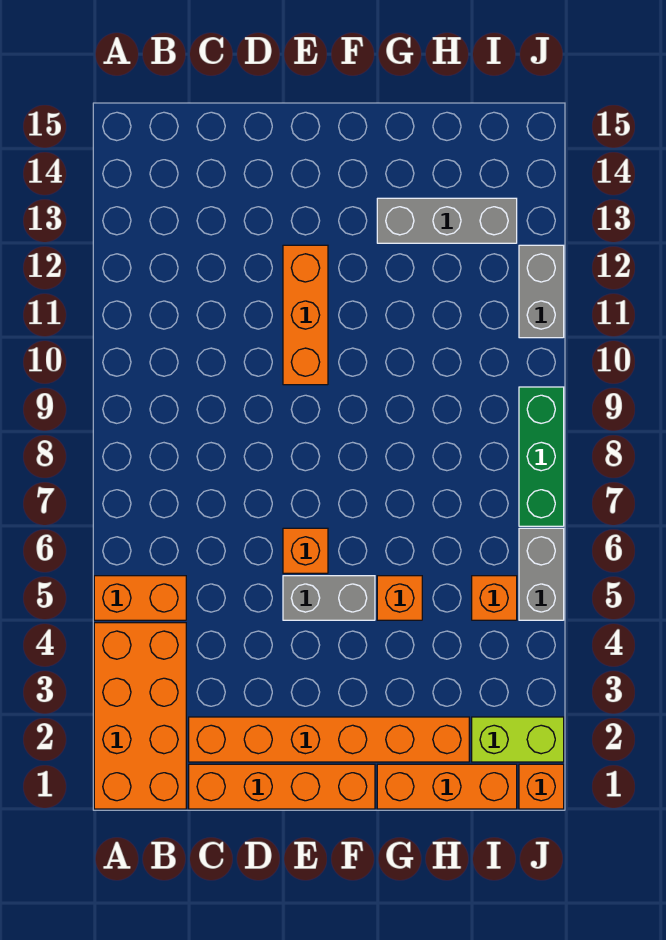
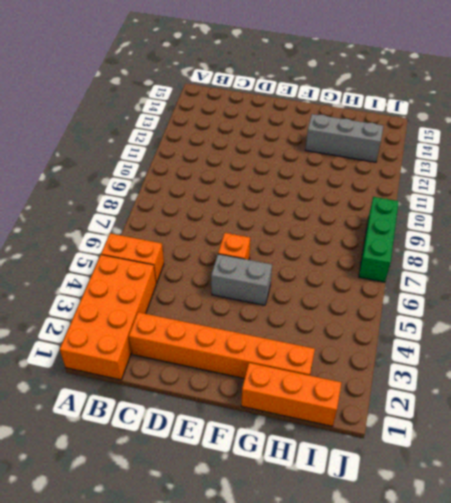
none -> orange 1x4 brick [189,764,375,809]
none -> orange 1x3 brick [283,245,328,385]
none -> orange 1x1 brick [377,576,422,620]

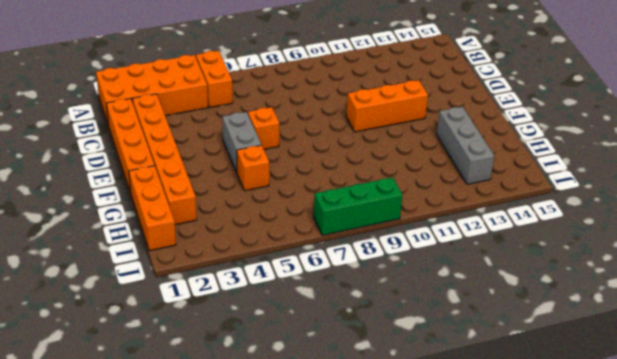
none -> lime 1x2 brick [472,717,564,762]
none -> orange 1x1 brick [472,576,517,620]
none -> orange 1x1 brick [519,764,564,809]

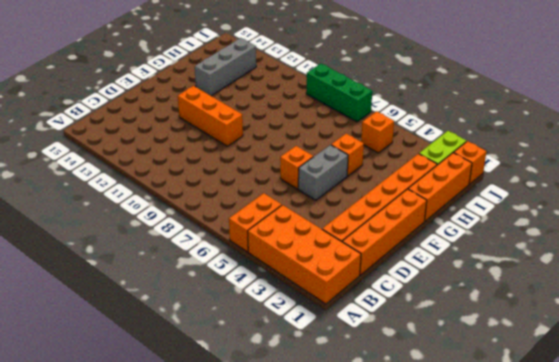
none -> grey 1x2 brick [519,528,564,620]
none -> grey 1x2 brick [519,245,564,338]

